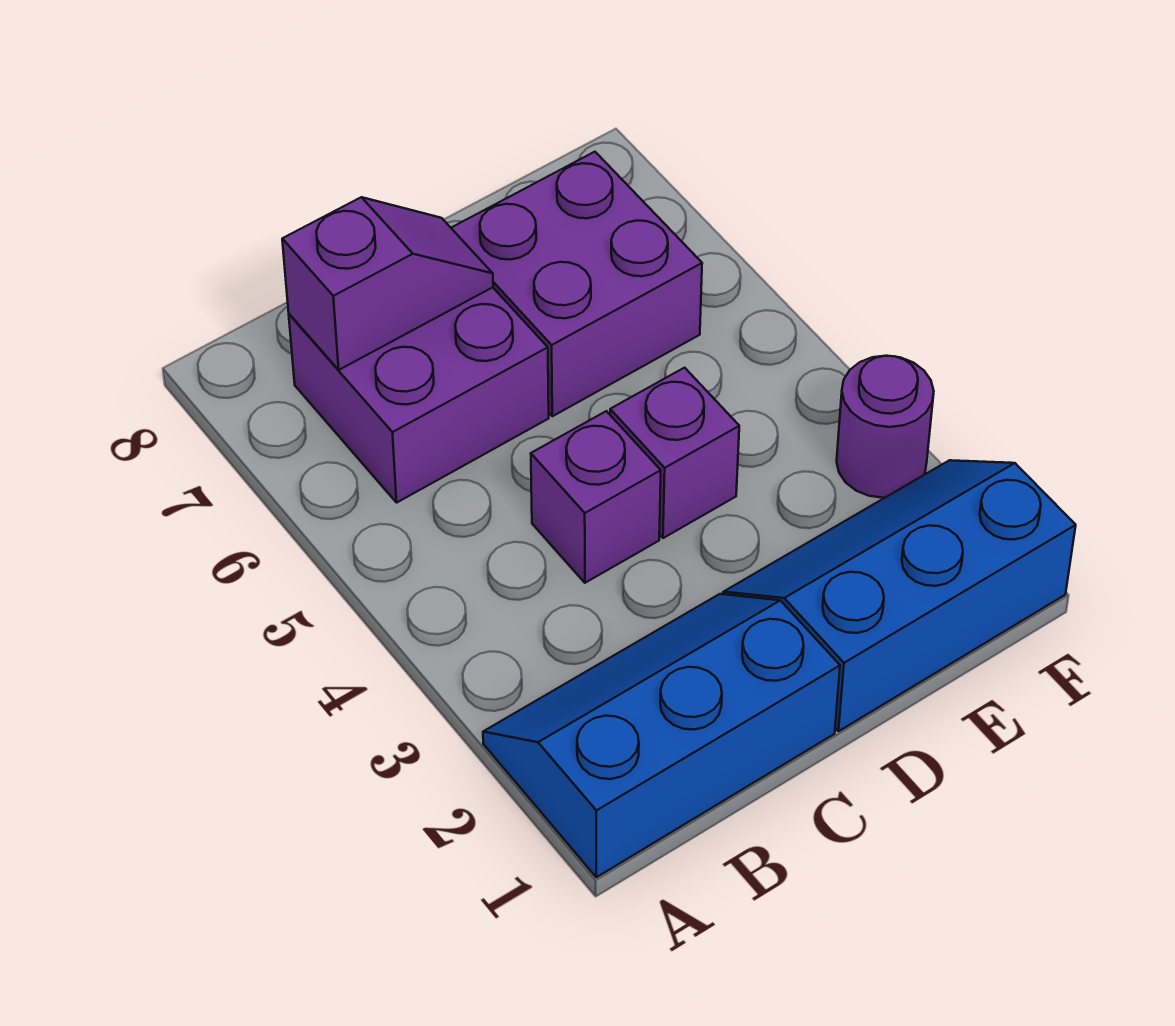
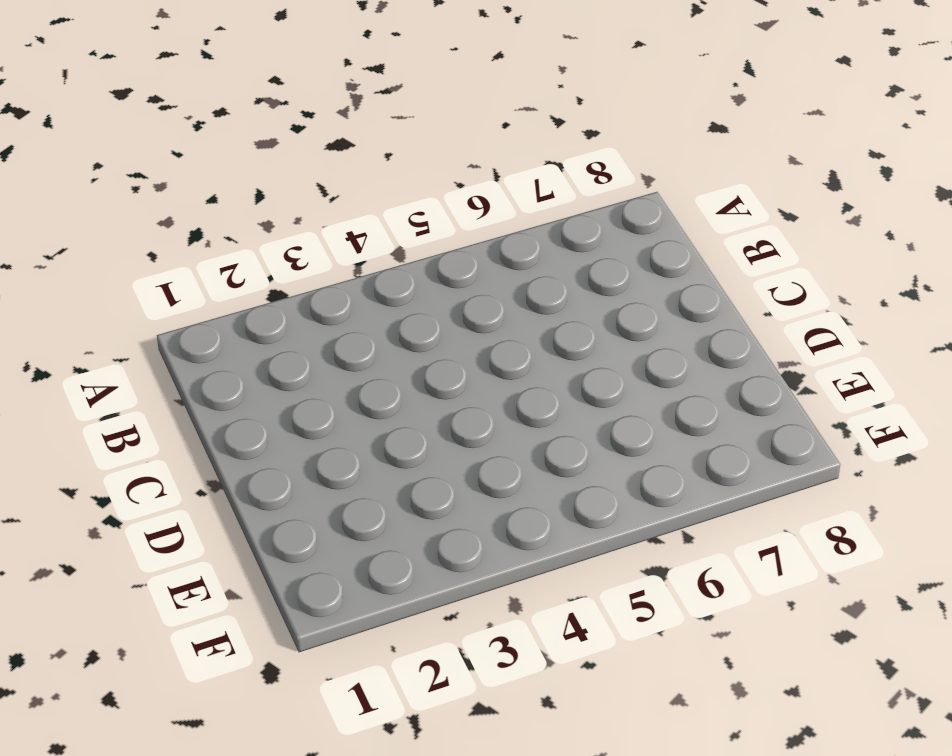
none -> blue 2x3 slope [483,594,840,877]
none -> purple 2x2 brick [289,287,549,502]

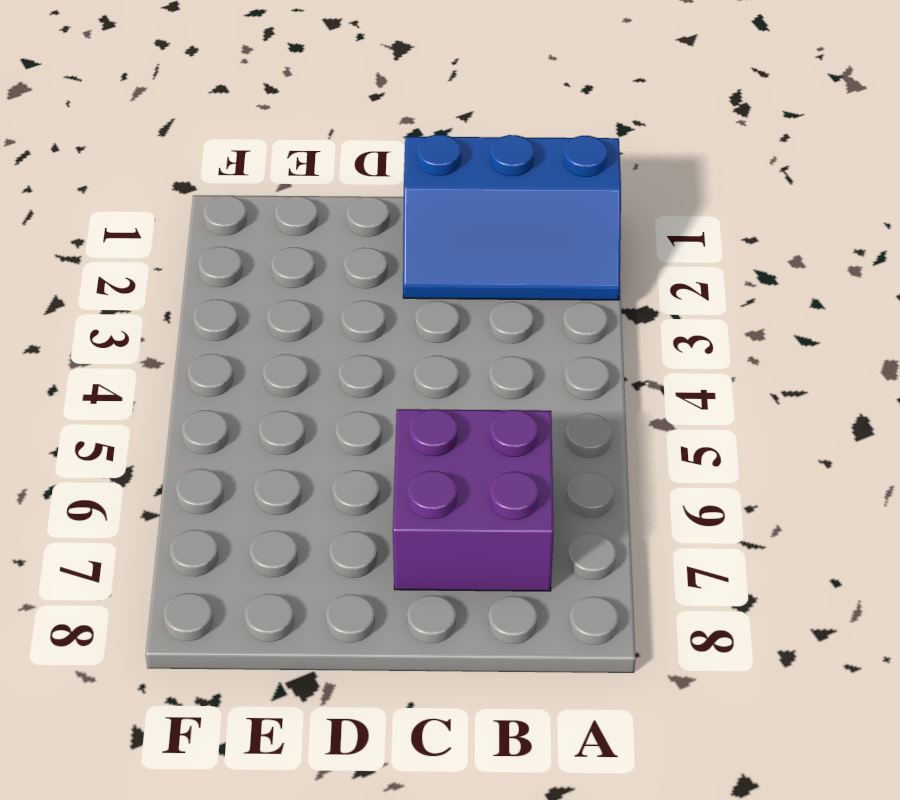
none -> purple 1x1 brick [531,411,661,583]
none -> blue 2x3 slope [723,460,1076,731]

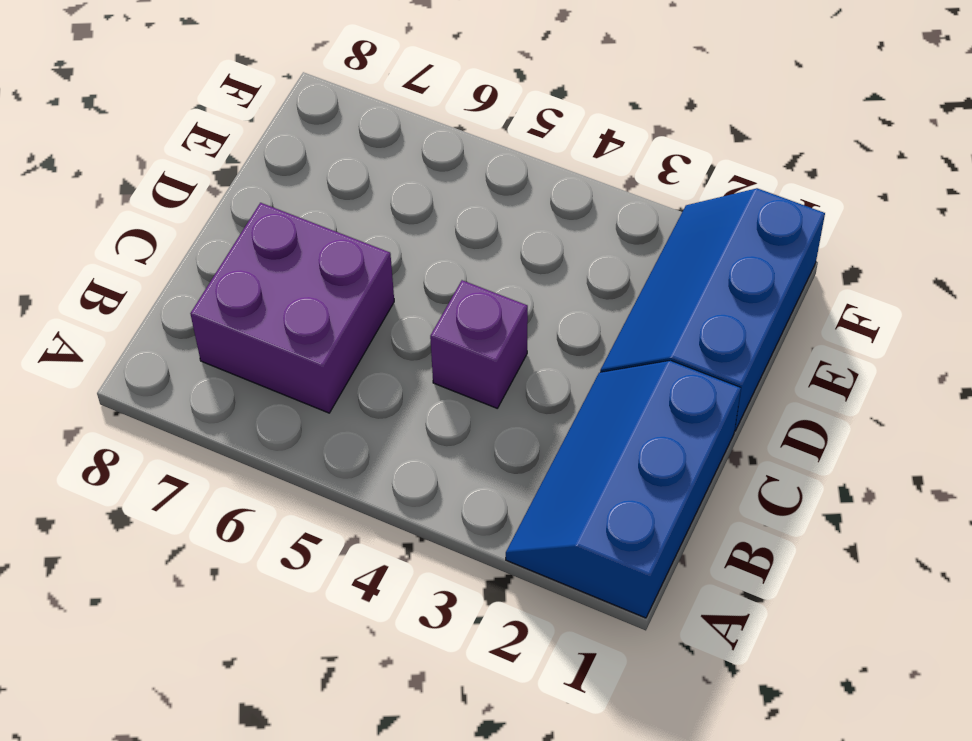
none -> purple 1x1 brick [610,368,739,538]
none -> purple 2x2 brick [451,152,702,416]

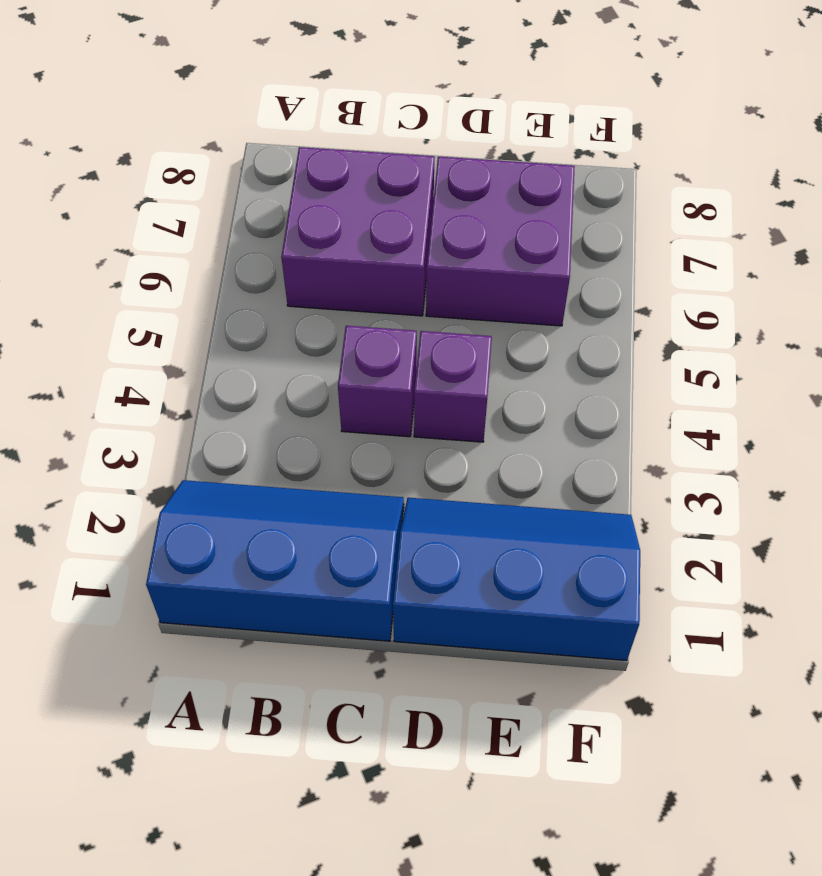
none -> purple 1x1 round brick [837,356,934,498]
none -> purple 1x2 slope [282,197,493,370]

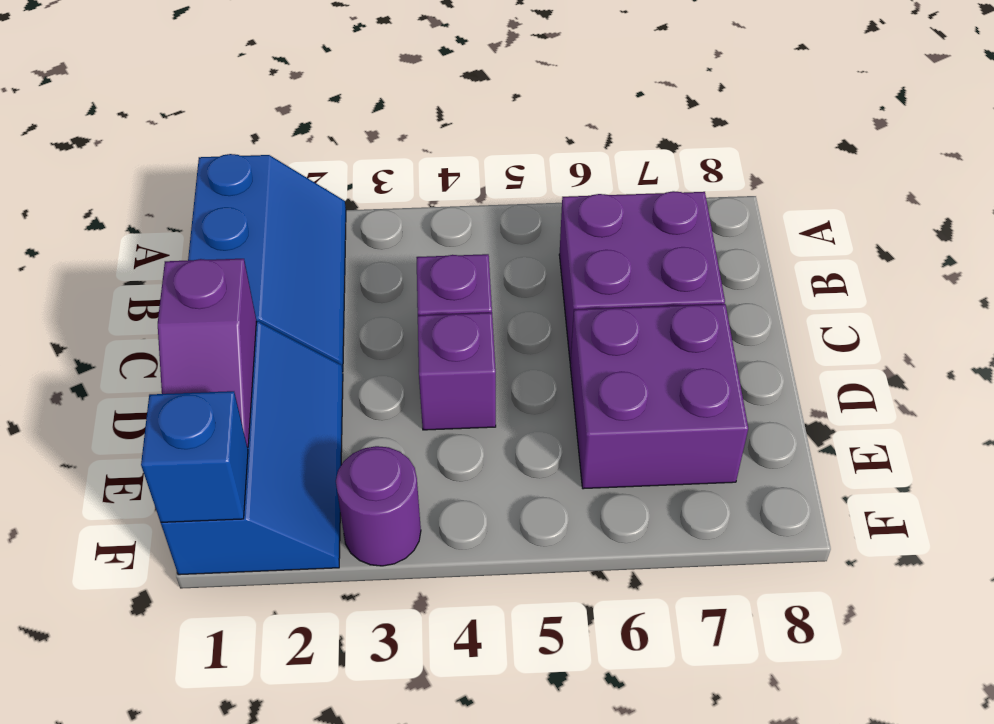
purple 1x2 slope [158,259,256,447] -> purple 1x2 slope moved to [282,197,493,370]
blue 1x1 brick [141,391,248,522] -> none

